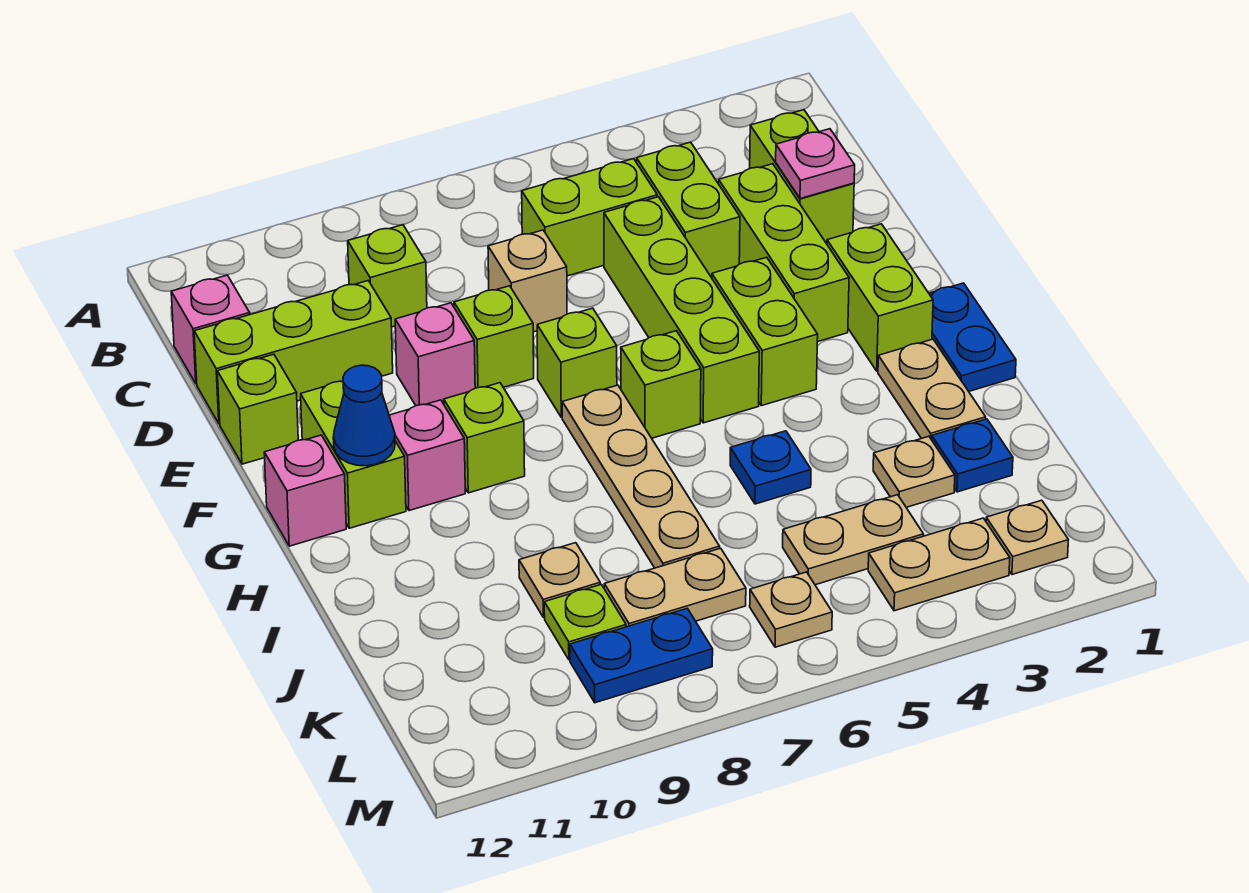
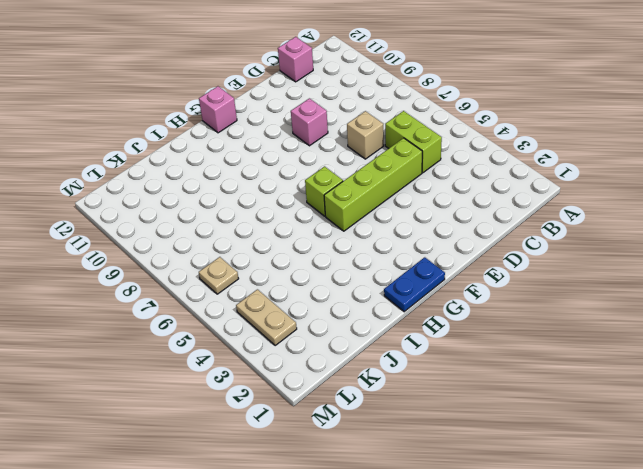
none -> lime 1x2 brick [750,110,854,244]
none -> lime 1x2 brick [637,142,740,278]
none -> lime 1x1 brick [348,225,427,327]
none -> lime 1x3 brick [719,164,849,342]

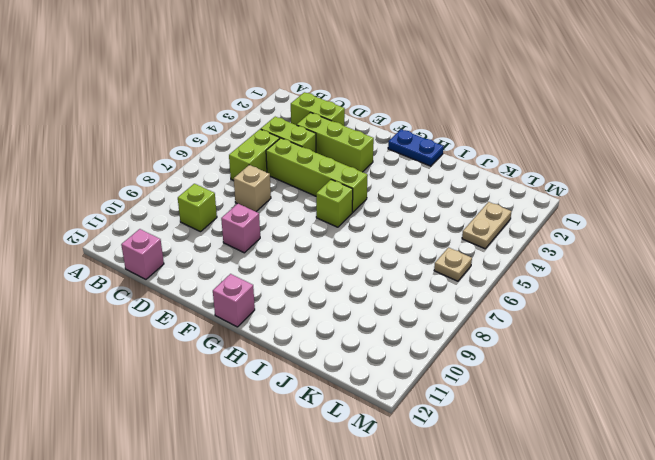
none -> lime 1x3 brick [194,281,393,424]
none -> lime 1x1 brick [454,286,534,388]
none -> lime 1x1 brick [217,354,298,464]
none -> lime 1x2 brick [827,224,933,371]

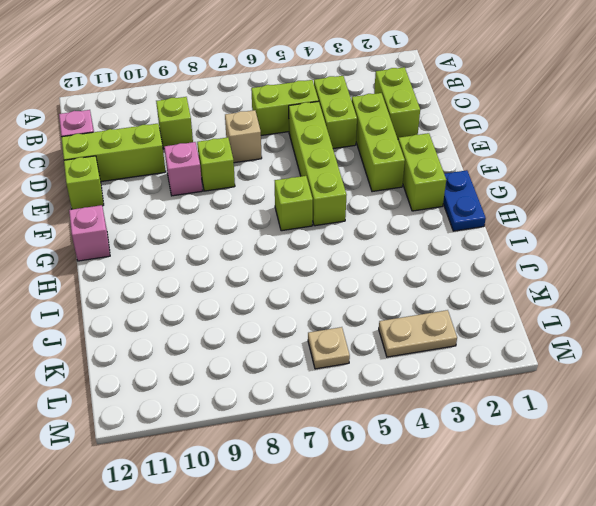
none -> lime 1x2 brick [712,257,818,406]
none -> lime 1x1 brick [537,308,617,417]
none -> lime 1x2 brick [301,381,406,528]
none -> tan 1x4 plate [562,385,720,568]

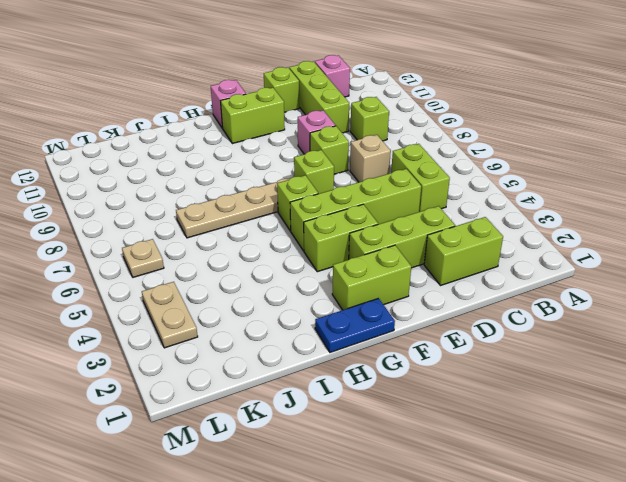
none -> lime 1x2 brick [637,142,740,278]
none -> lime 1x1 brick [444,383,525,493]
none -> pink 1x1 brick [389,400,465,511]
none -> tan 1x2 plate [878,339,986,440]

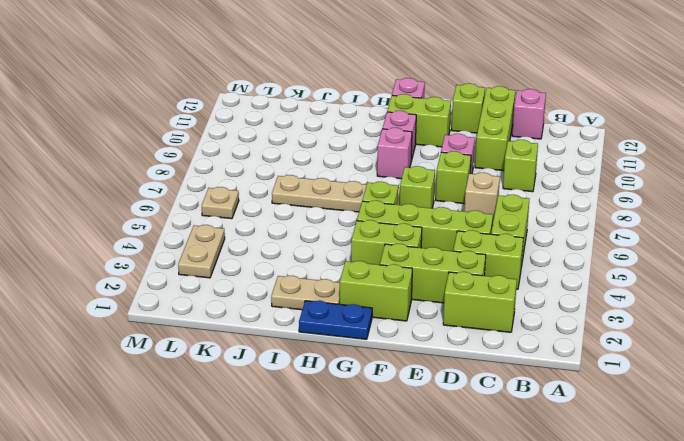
pink 1x1 brick [377,128,412,179] -> lime 1x1 brick [444,383,525,493]
none -> blue 1x1 plate [730,431,811,504]
none -> blue 1x1 plate [932,419,1013,492]
none -> tan 1x1 plate [873,436,955,507]
none -> tan 1x1 plate [519,543,600,617]

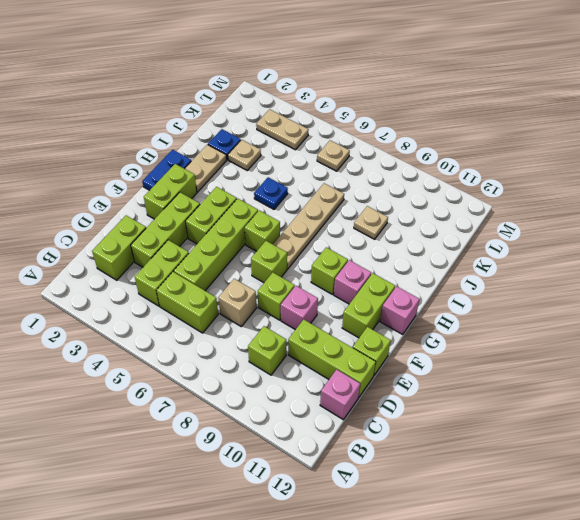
none -> tan 1x2 plate [783,495,924,585]
none -> tan 1x2 plate [604,548,746,627]
none -> lime 1x1 plate [544,584,626,660]
none -> tan 1x1 plate [986,500,1068,575]

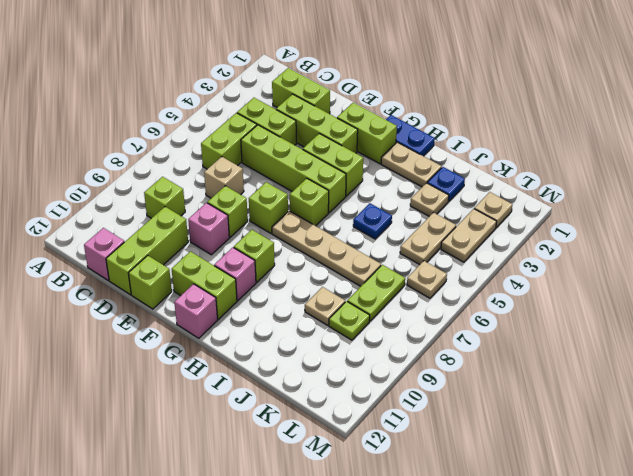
lime 1x2 plate [347,265,405,321] -> tan 1x2 plate [604,548,746,627]
none -> blue 1x2 plate [570,609,713,703]
none -> pink 1x1 plate [776,129,855,199]
none -> blue 1x1 cone [333,365,395,466]

